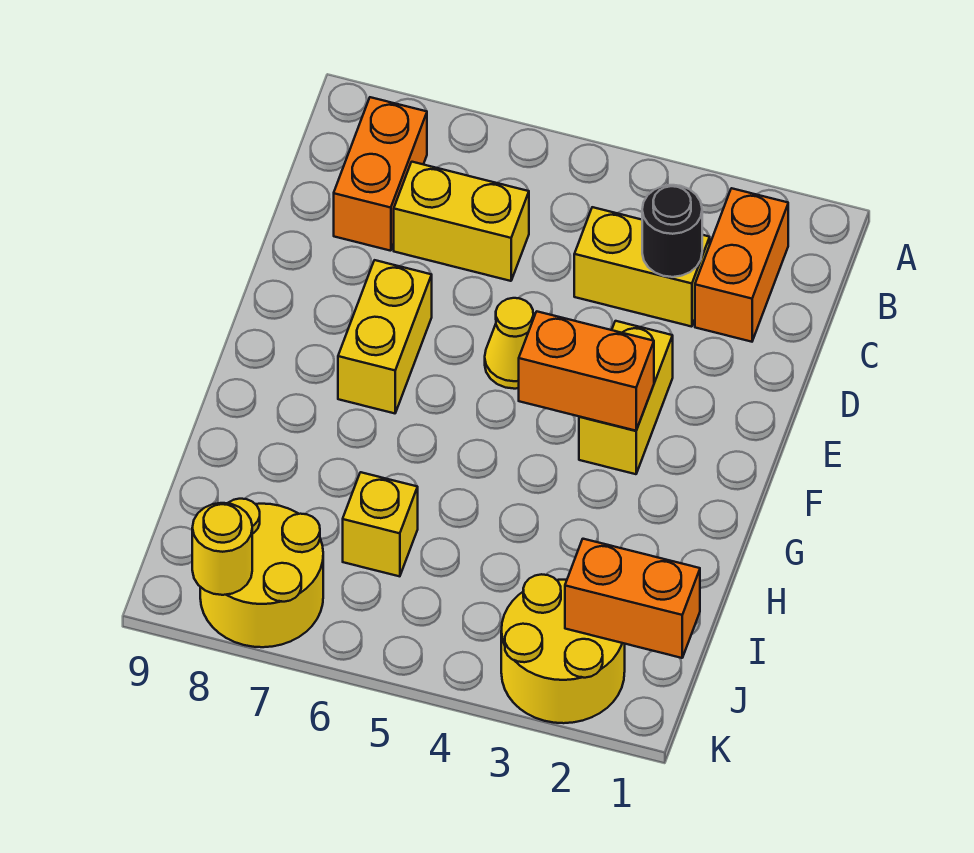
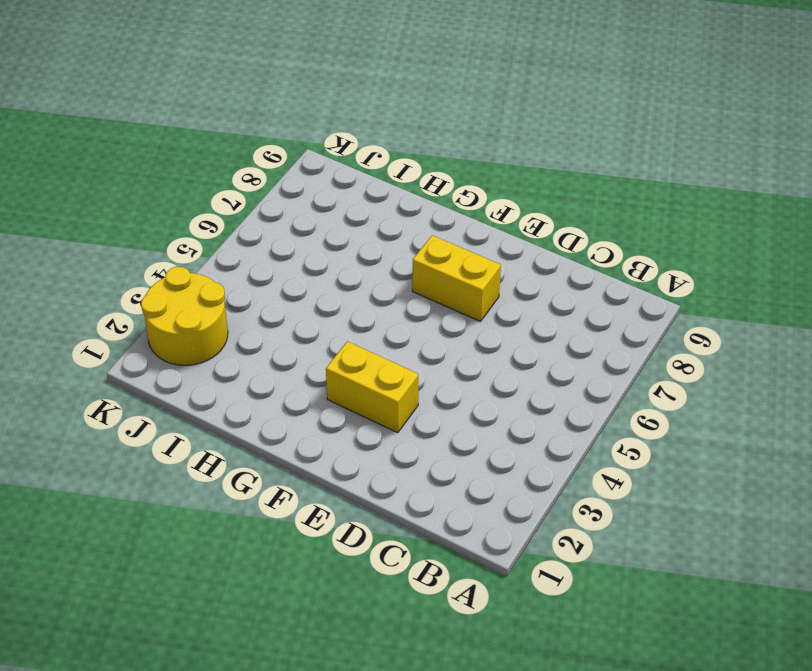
none -> orange 1x2 brick [695,188,788,342]
none -> orange 1x2 brick [334,97,427,251]
none -> yellow 1x2 brick [574,207,710,327]

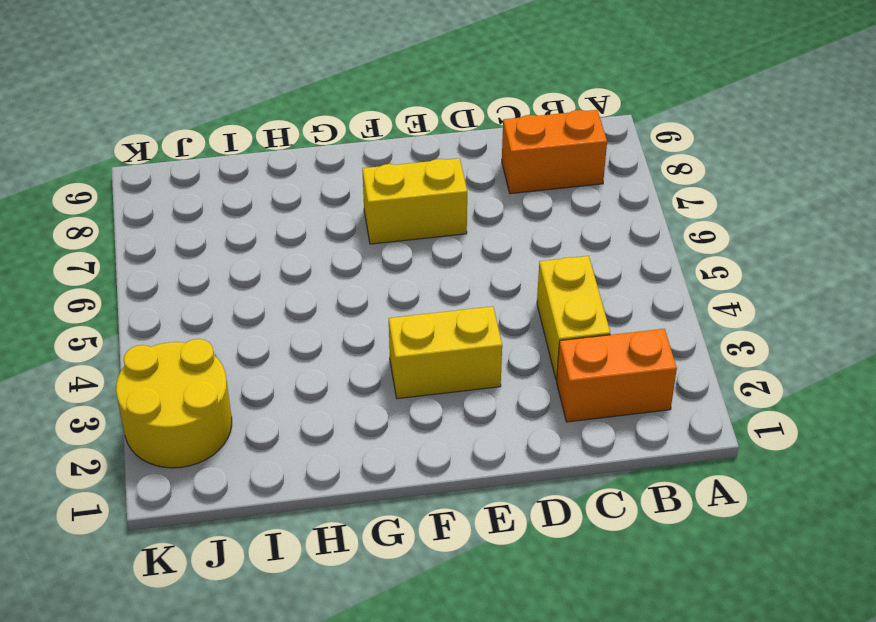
none -> yellow 1x2 brick [394,162,529,281]
none -> yellow 1x1 cone [485,298,533,389]
none -> yellow 1x1 brick [343,472,418,576]

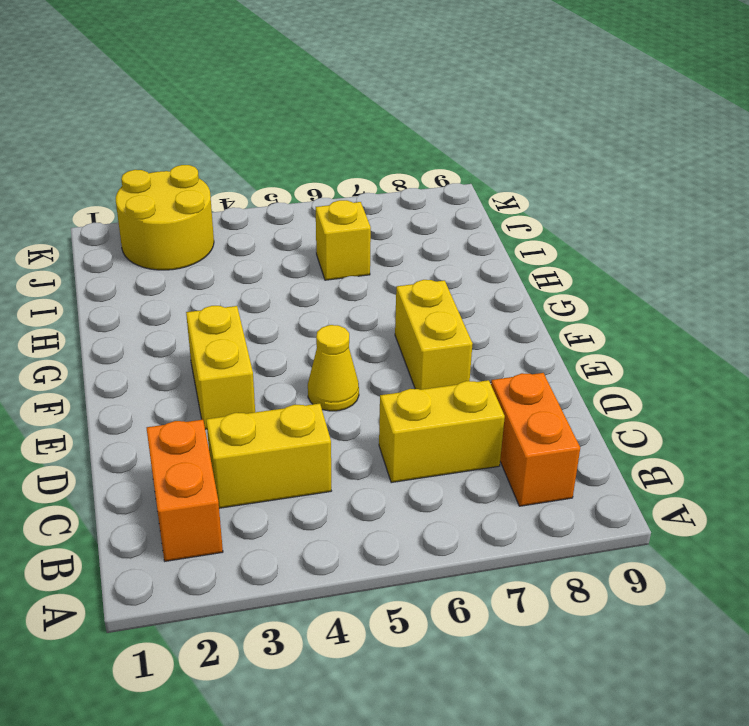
none -> yellow 2x2 round brick [200,499,323,647]
none -> black 1x1 round brick [642,185,702,277]
none -> orange 1x2 brick [519,312,654,431]

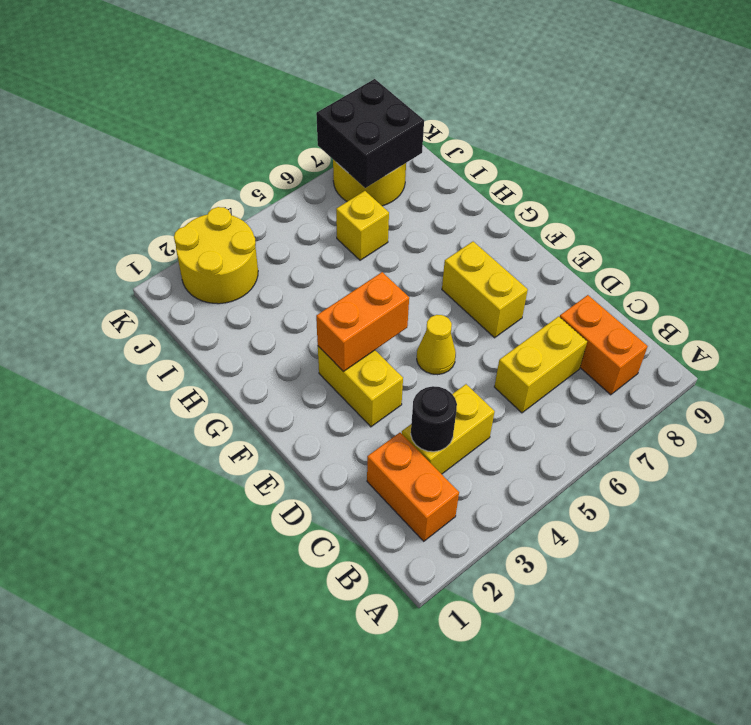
black 2x2 brick [316,79,424,188] -> yellow 1x1 round brick [192,503,252,595]
none -> orange 1x2 brick [565,539,700,658]

